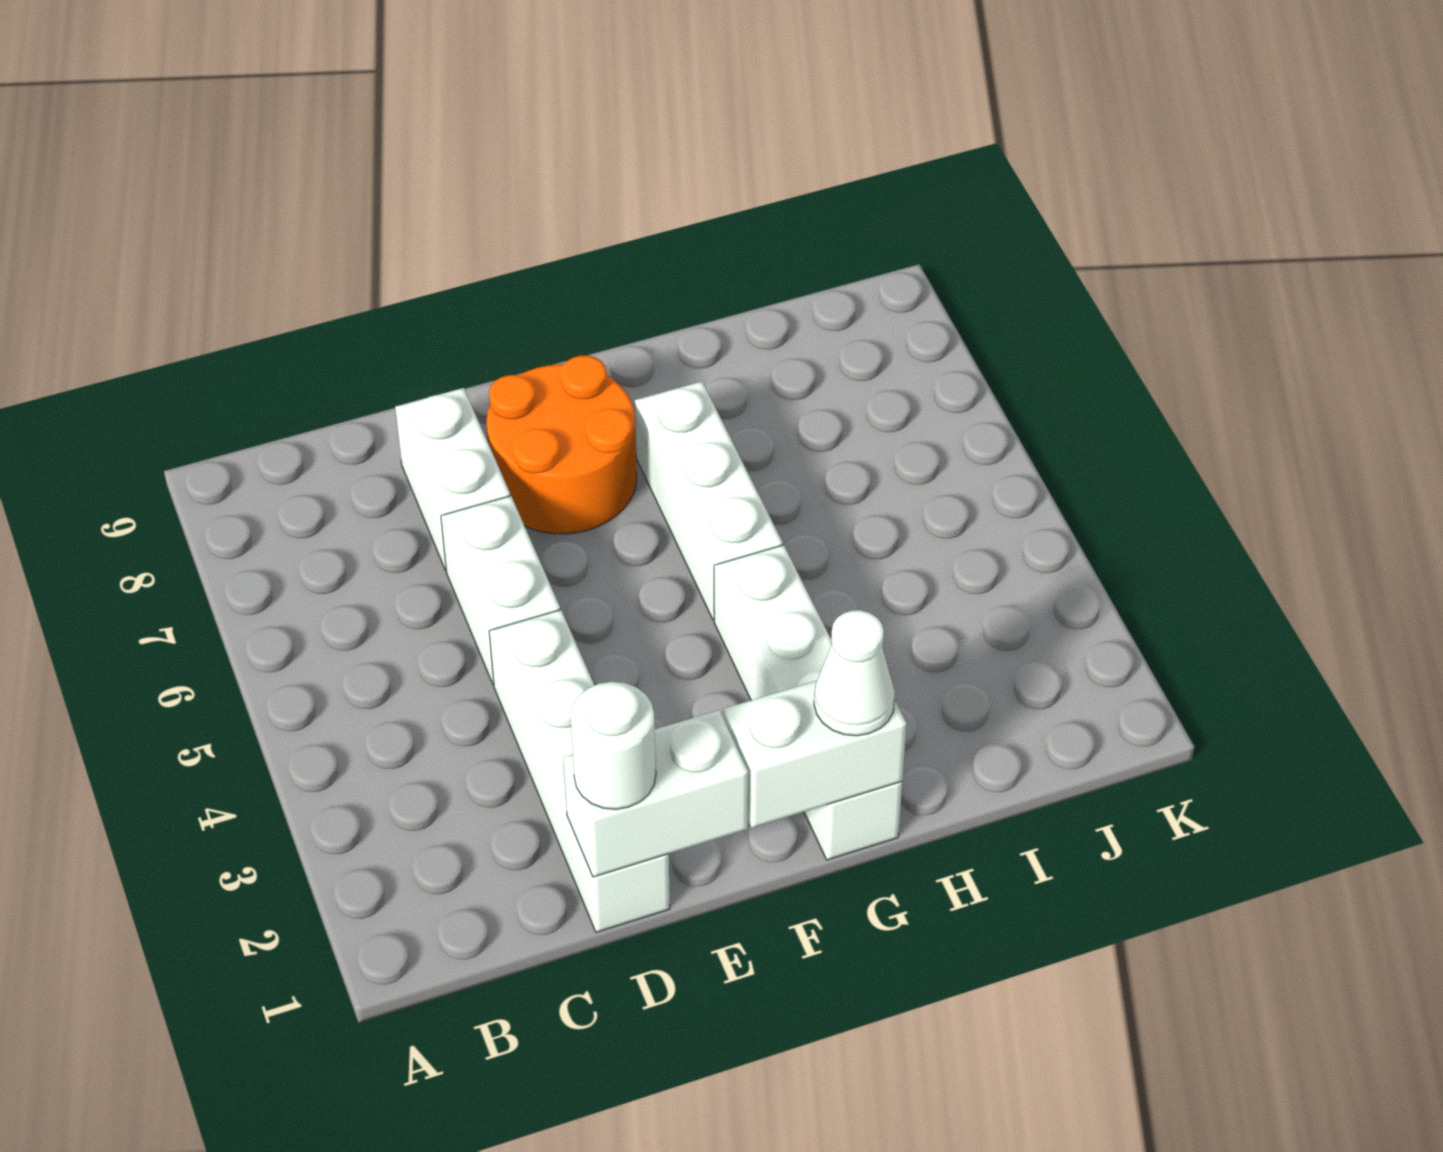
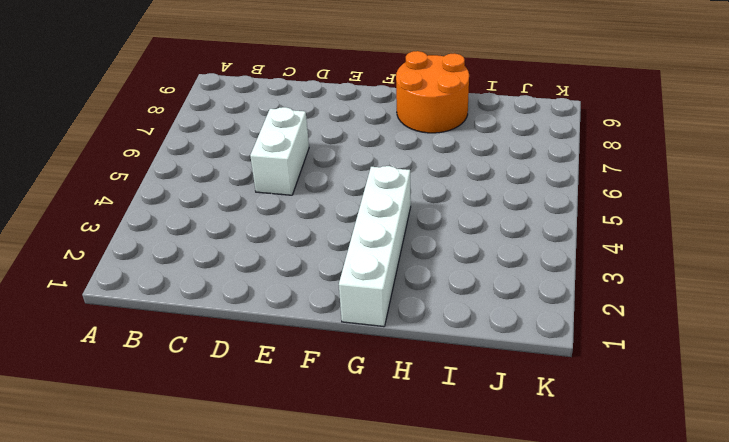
orange 2x2 round brick [396,51,469,133] -> orange 2x2 round brick moved to [486,356,637,534]
none -> white 1x4 brick [489,610,670,932]
none -> white 1x2 brick [395,388,510,571]

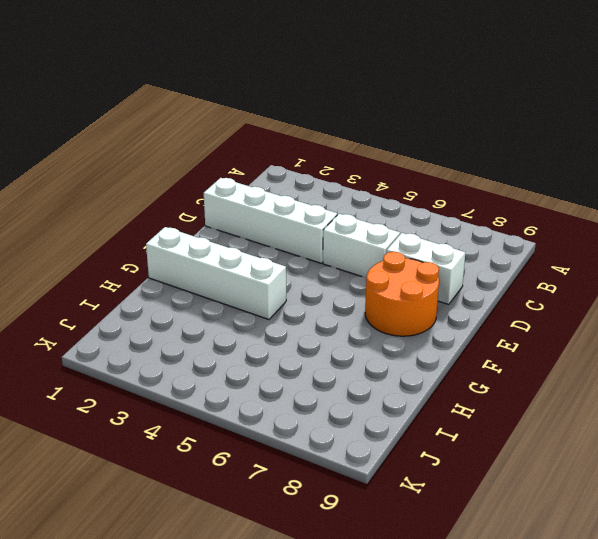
none -> white 1x3 brick [635,382,783,620]
none -> white 1x2 brick [563,710,748,877]

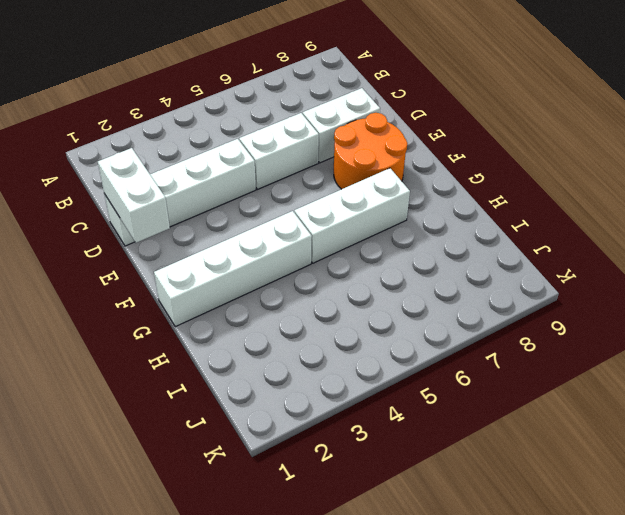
none -> white 1x2 brick [723,681,907,828]
none -> white 1x1 round brick [571,682,656,809]

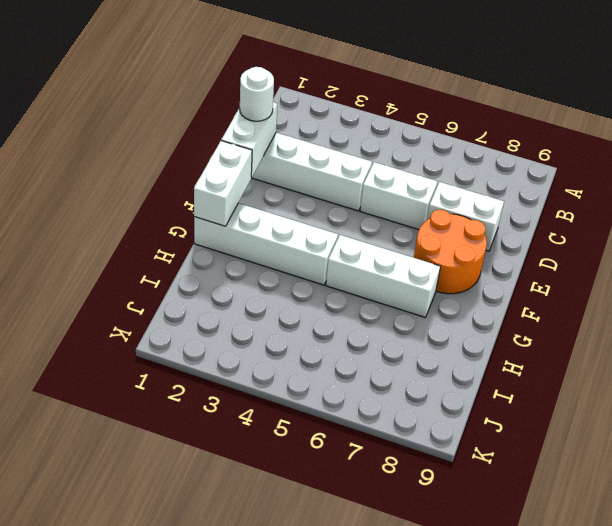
none -> white 1x1 cone [814,610,895,736]

